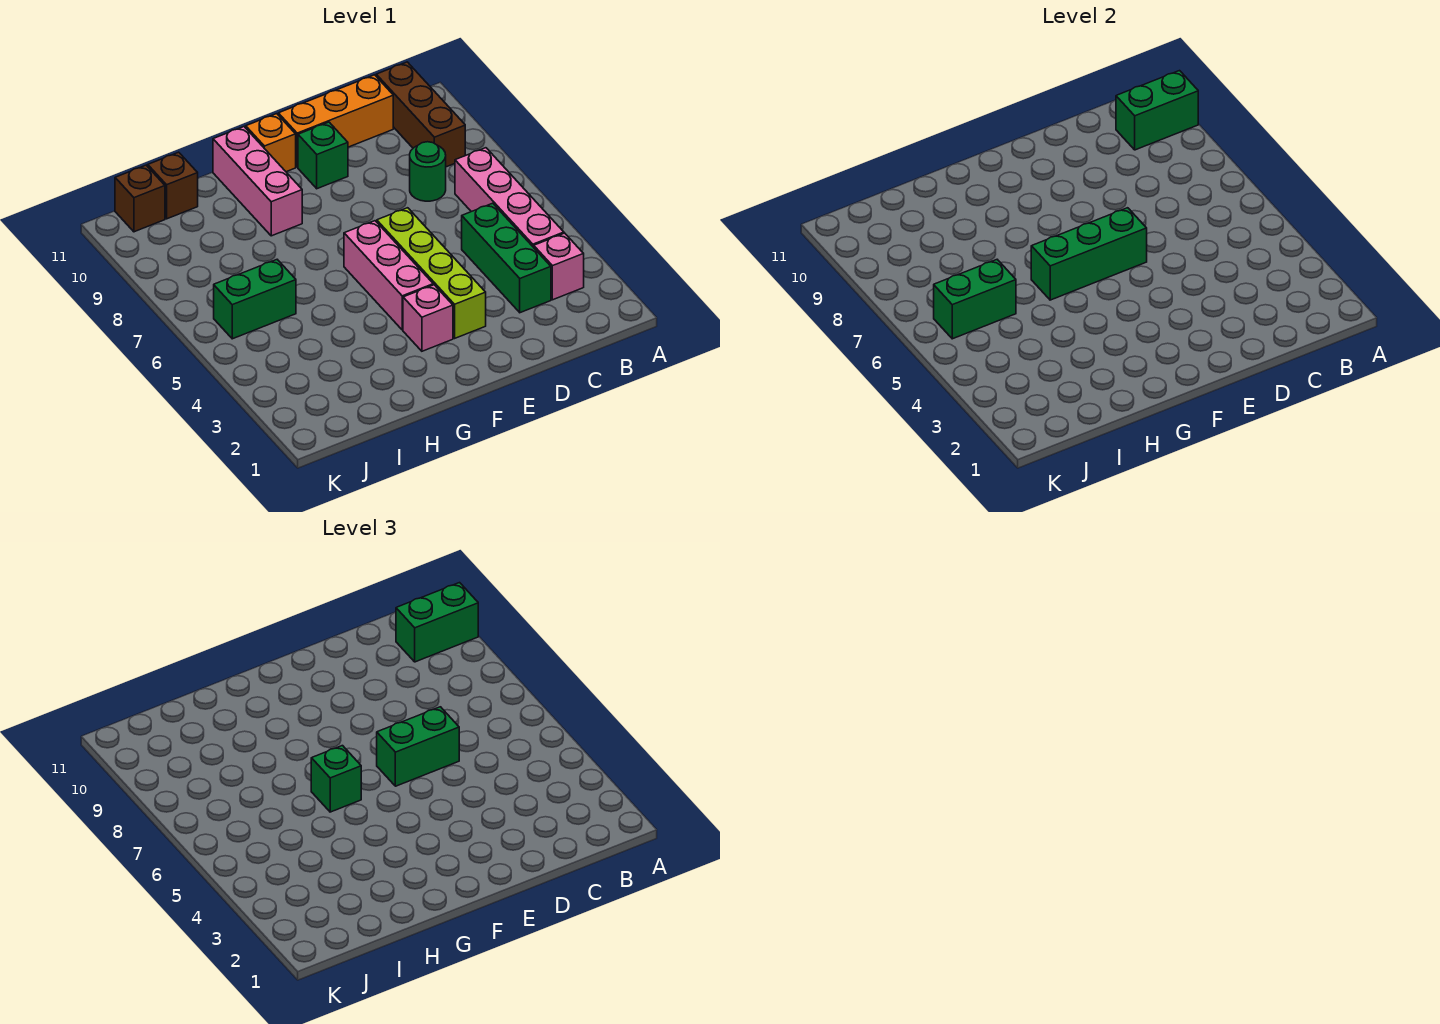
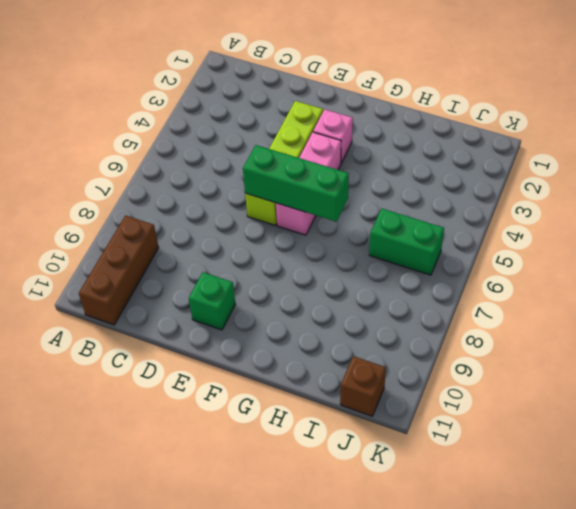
none -> pink 1x1 brick [534,233,584,300]
none -> pink 1x4 brick [455,148,564,247]
none -> green 1x3 brick [462,203,551,313]

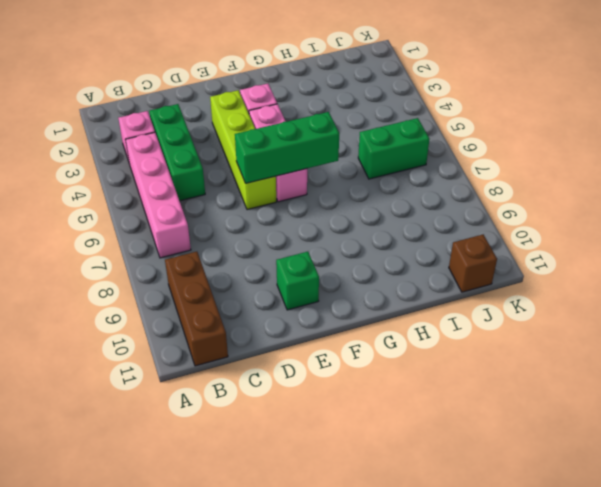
none -> green 1x1 round brick [410,142,446,201]
none -> orange 1x3 brick [278,75,393,167]
none -> orange 1x1 brick [246,114,296,172]

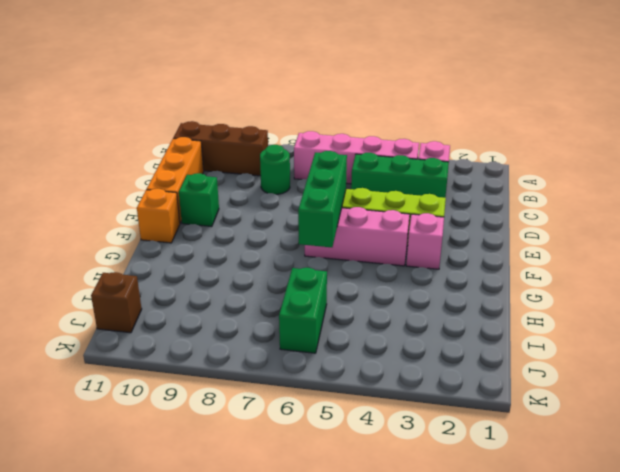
none -> pink 1x3 brick [213,127,302,236]
none -> brown 1x1 brick [148,152,198,219]
none -> green 1x2 brick [1116,71,1198,150]

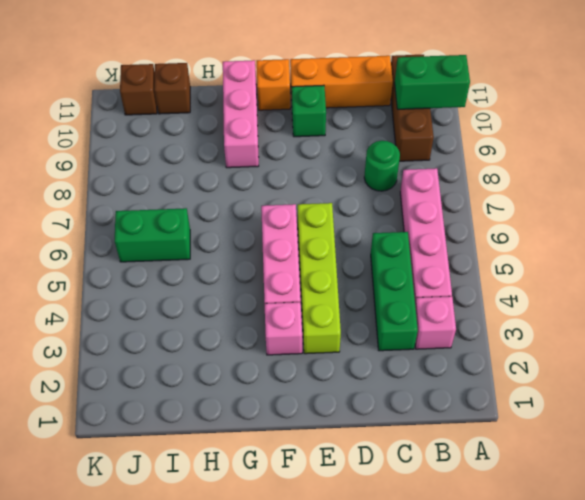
none -> green 1x3 brick [1031,208,1147,300]
none -> green 1x2 brick [934,260,1016,339]
none -> green 1x2 brick [396,583,478,662]

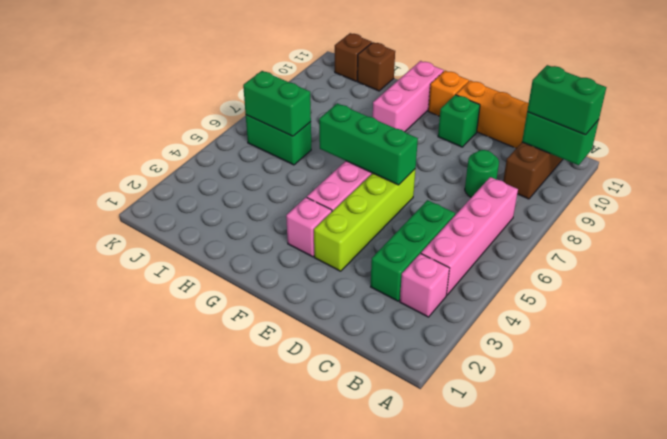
none -> green 1x2 brick [377,707,459,786]
none -> green 1x1 brick [311,746,361,812]

